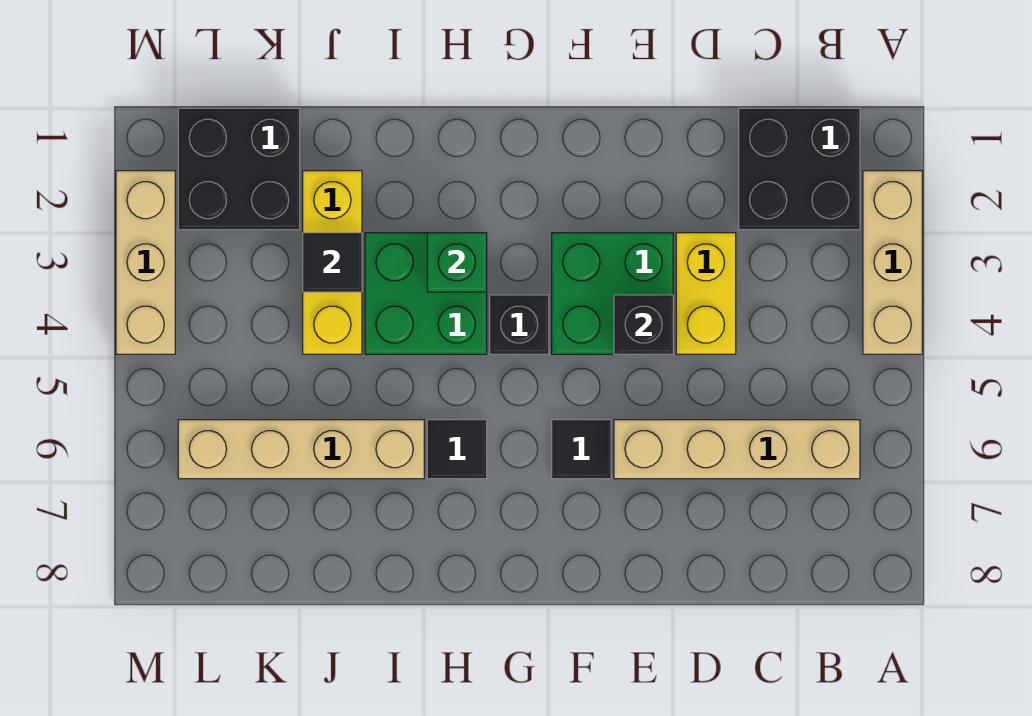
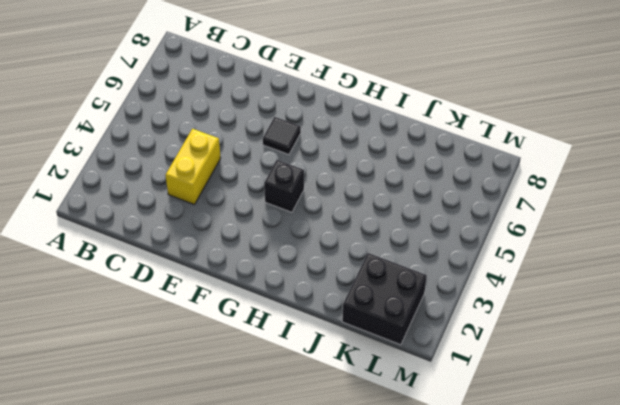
none -> tan 1x3 brick [863,171,922,354]
none -> black 2x2 brick [739,108,860,230]
none -> tan 1x4 brick [614,420,860,479]

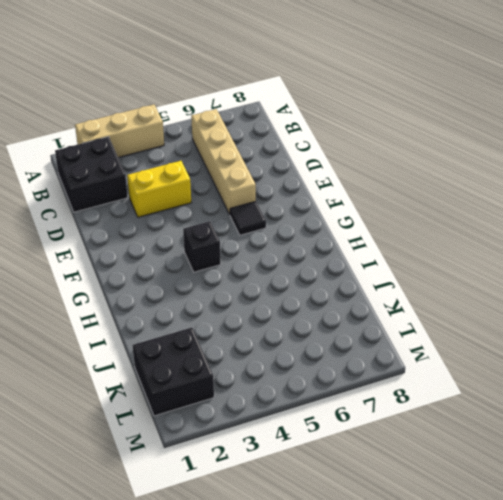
none -> green 2x2 brick [552,233,673,354]
none -> green 2x2 brick [365,233,487,354]
none -> black 1x1 tile [427,420,487,479]

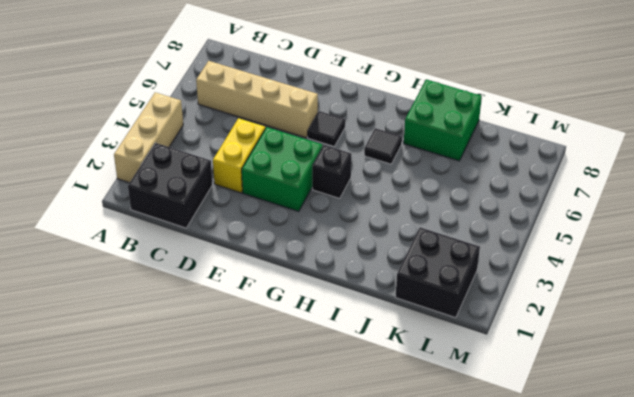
green 2x2 brick [404,79,482,161] -> green 2x2 brick moved to [365,233,487,354]
none -> tan 1x4 brick [178,420,424,479]
none -> yellow 1x3 brick [303,171,362,354]
none -> tan 1x3 brick [116,171,175,354]

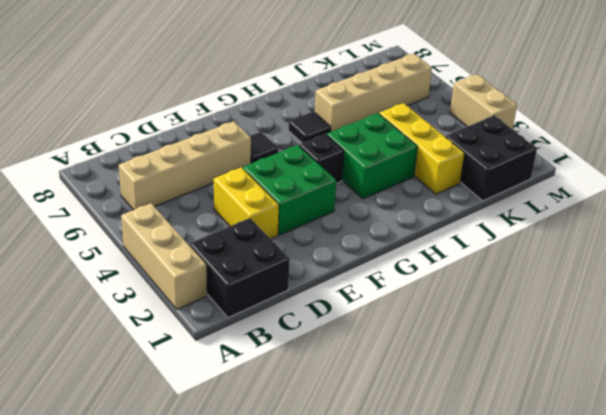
tan 1x2 brick [450,74,517,129] -> tan 1x3 brick [116,171,175,354]
none -> black 1x1 brick [614,295,673,354]
none -> green 1x1 brick [427,233,487,292]
none -> black 1x1 tile [303,233,362,292]

